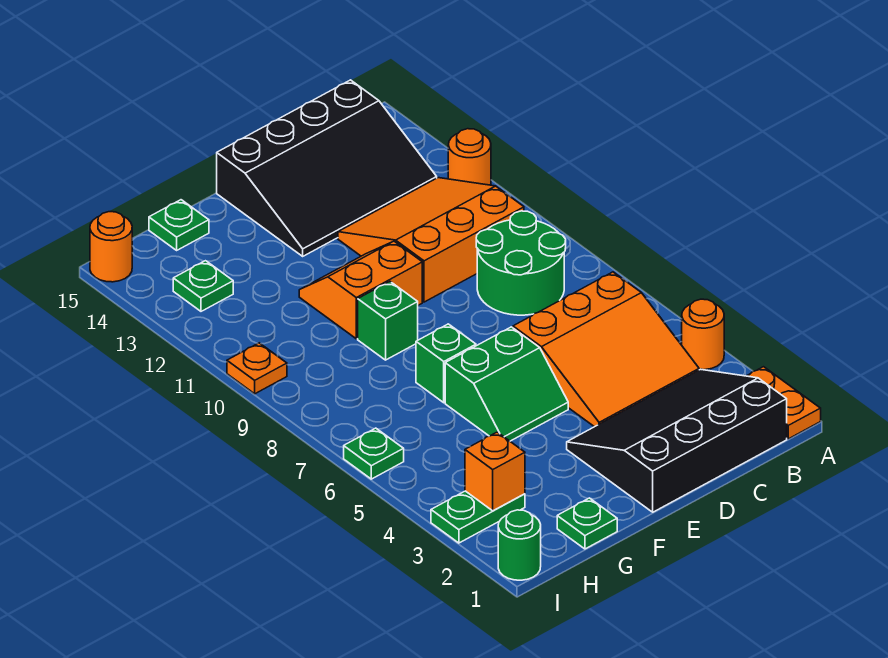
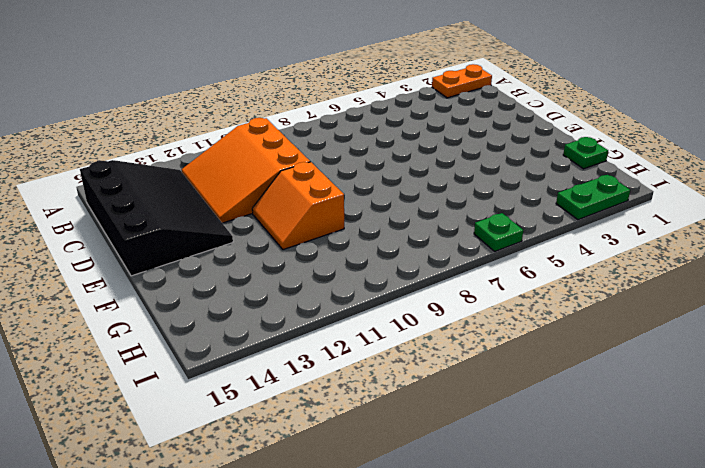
green 1x2 plate [556,175,630,220] -> green 1x2 plate turned to [431,491,525,543]
none -> orange 1x1 round brick [682,299,724,370]
none -> orange 1x1 round brick [448,129,491,185]
none -> black 3x4 slope [567,369,787,512]

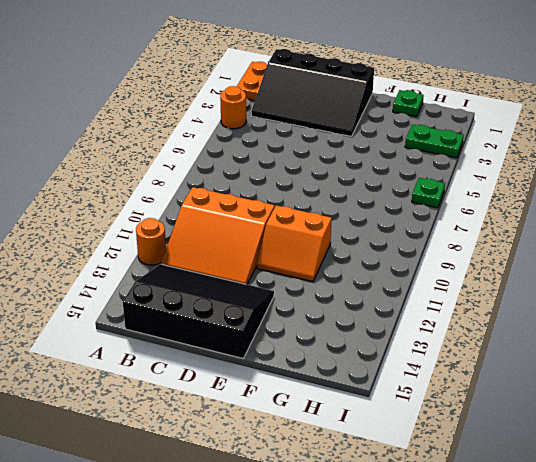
none -> orange 3x3 slope [513,272,699,427]
none -> green 2x2 round brick [476,211,566,315]
none -> green 2x2 slope [445,327,568,441]

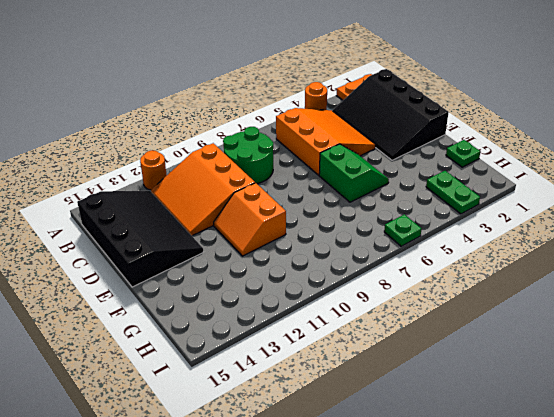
none -> green 1x1 brick [416,324,476,403]
none -> green 1x1 brick [358,282,418,360]
none -> green 1x1 plate [149,200,209,250]

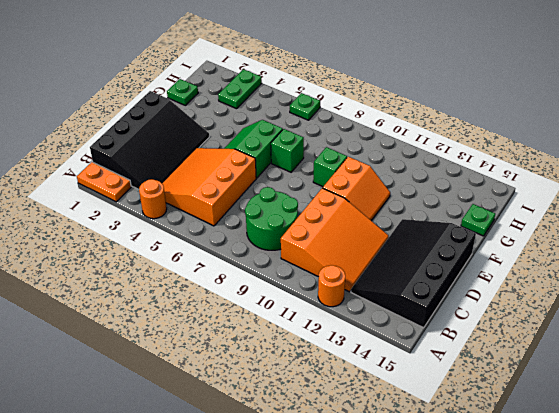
none -> green 1x1 plate [173,261,233,311]
none -> green 1x1 round brick [498,510,541,580]
none -> orange 1x1 plate [227,343,287,394]

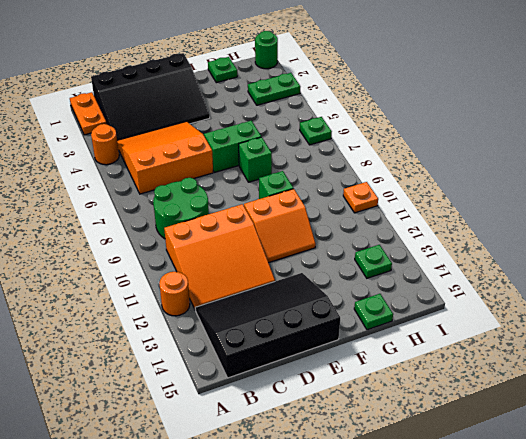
none -> orange 1x1 round brick [90,212,132,282]
none -> orange 1x1 brick [465,432,525,511]

